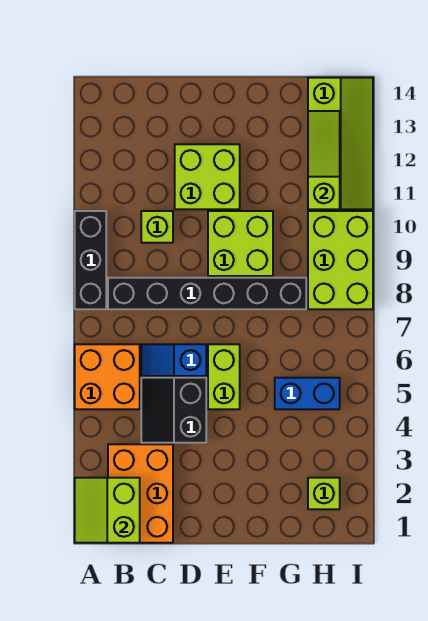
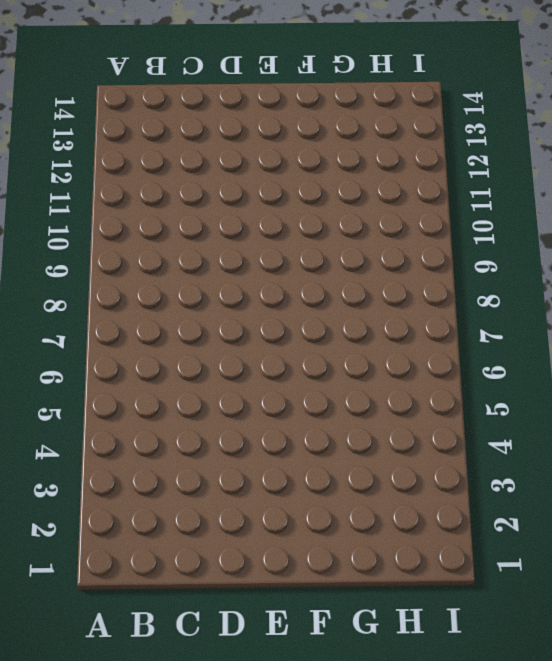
none -> orange 2x2 brick [75,344,140,409]
none -> black 1x3 brick [75,211,106,309]
none -> orange 2x3 brick [108,444,173,543]

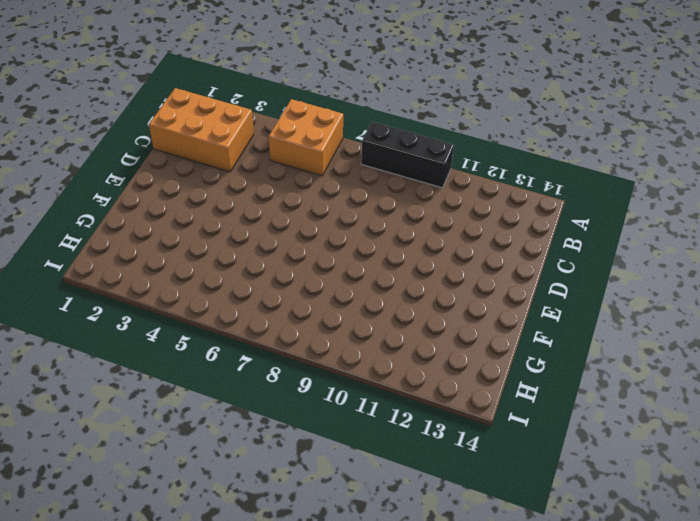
none -> black 1x6 brick [108,278,306,309]
none -> black 2x2 slope [141,378,206,443]
none -> blue 1x2 slope [141,344,206,376]

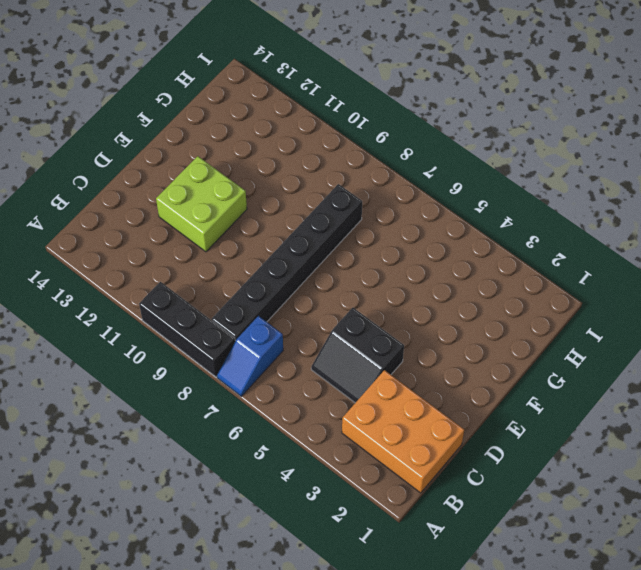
blue 1x2 slope [217,316,283,396] -> blue 1x2 slope moved to [141,344,206,376]
none -> orange 2x2 brick [75,344,140,409]
none -> lime 1x1 brick [141,211,173,243]
none -> lime 1x2 brick [208,344,240,409]

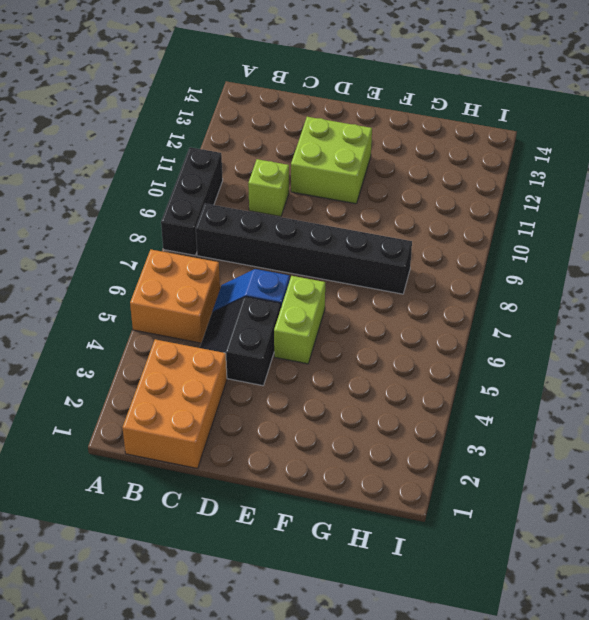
none -> lime 2x2 brick [208,211,273,276]
none -> blue 1x2 brick [275,378,340,409]
none -> lime 1x1 brick [308,478,340,509]

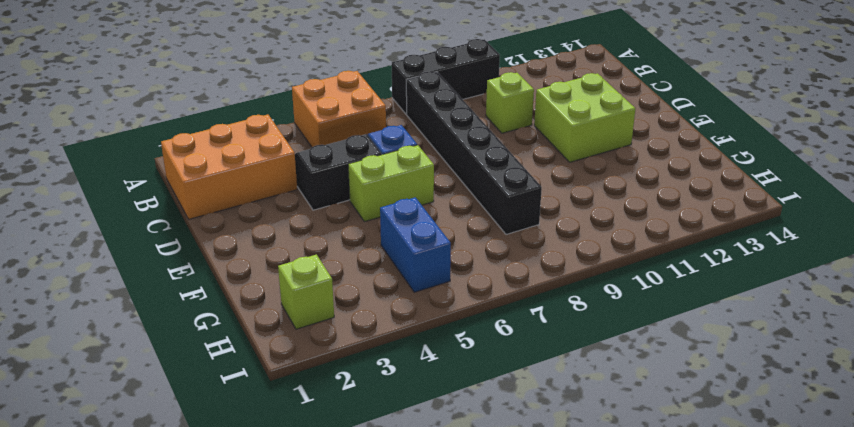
none -> lime 2x2 brick [208,211,273,276]
none -> lime 2x3 brick [308,211,373,309]
none -> lime 2x4 slope [308,78,373,209]

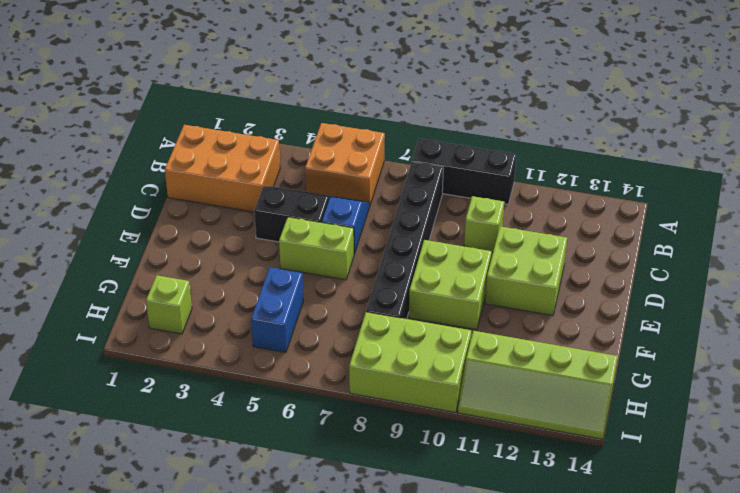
none -> lime 2x2 slope [75,478,140,543]
none -> lime 1x3 slope [308,111,340,209]

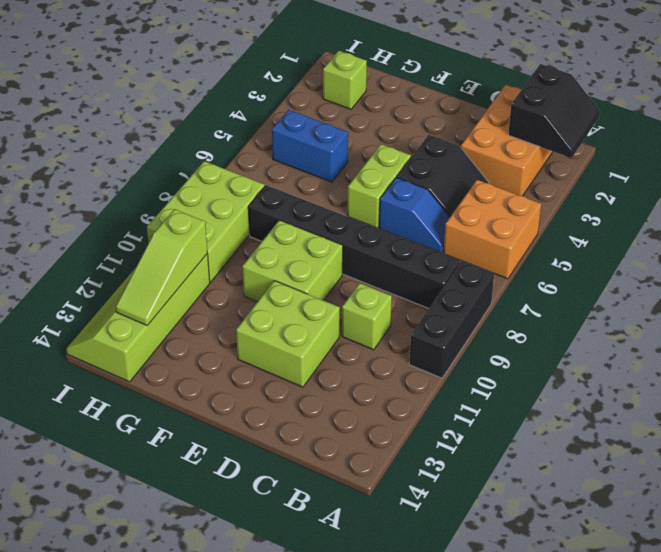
black 2x2 slope [508,64,600,158] -> lime 2x2 slope [75,478,140,543]

